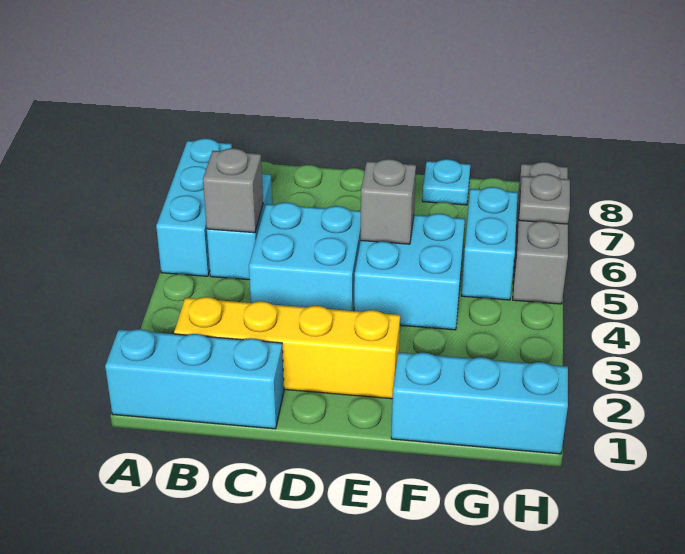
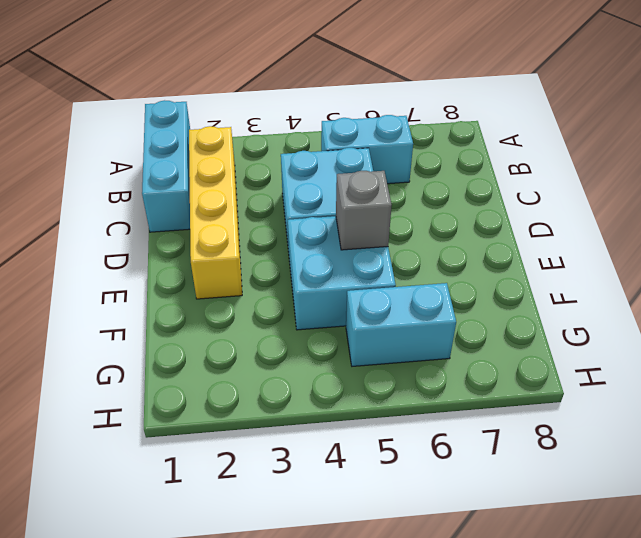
none -> cyan 1x3 brick [156,138,232,276]
none -> cyan 1x3 brick [391,352,568,454]
none -> cyan 1x1 plate [422,159,470,205]

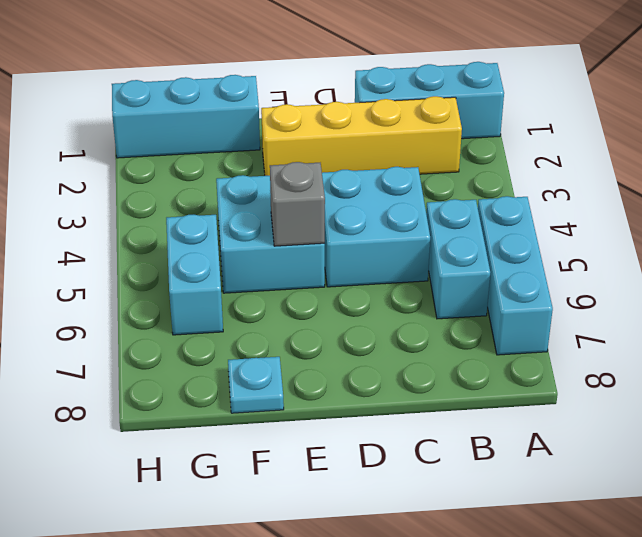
none -> grey 1x3 brick [513,162,568,304]
none -> grey 1x1 brick [203,148,263,233]
none -> grey 1x1 plate [519,174,570,224]

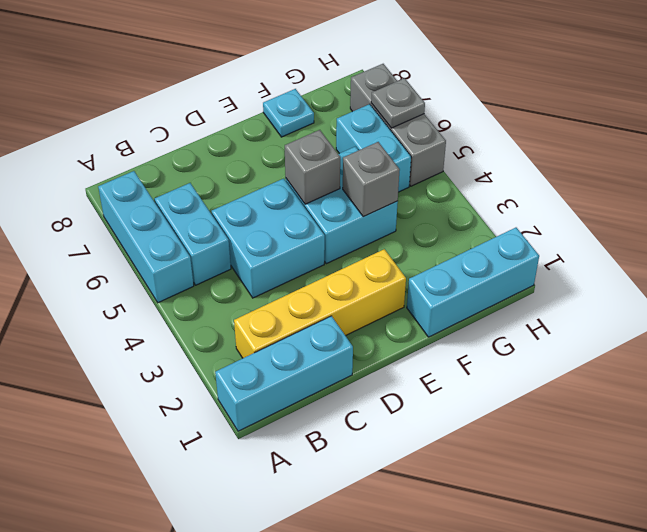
grey 1x1 brick [343,142,400,217] -> grey 1x1 brick moved to [203,148,263,233]

